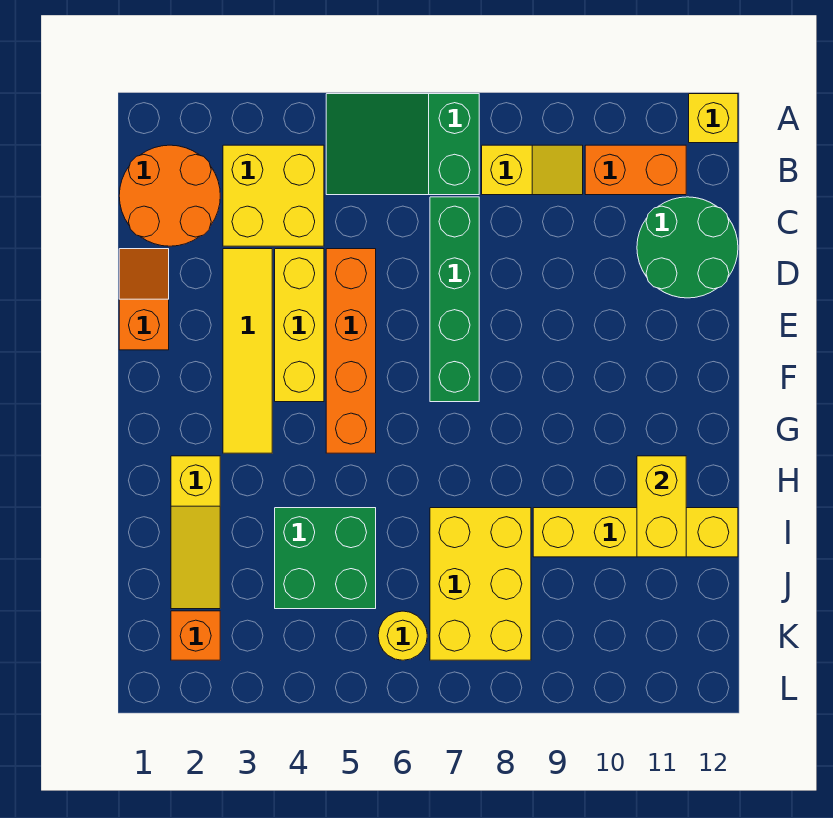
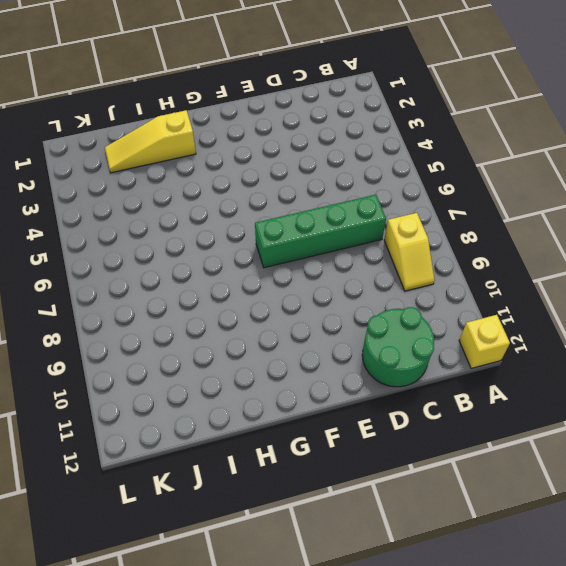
none -> green 2x3 slope [326,94,479,195]
none -> orange 2x2 round brick [119,145,220,246]
none -> yellow 2x2 brick [223,145,324,246]

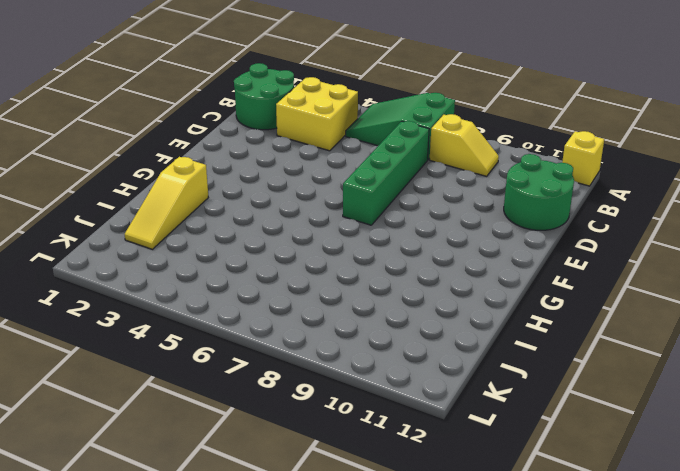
green 2x2 round brick [234,63,294,130] -> orange 2x2 round brick [119,145,220,246]
none -> orange 1x2 brick [585,145,686,195]
none -> orange 1x2 slope [119,249,169,350]
none -> yellow 1x4 tile [223,249,272,453]

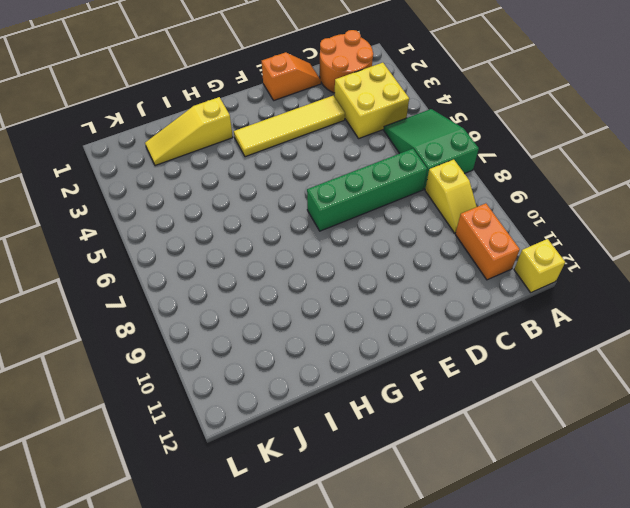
none -> green 2x2 round brick [637,197,738,298]
none -> yellow 1x3 brick [275,249,324,402]
none -> orange 1x4 brick [326,249,376,453]

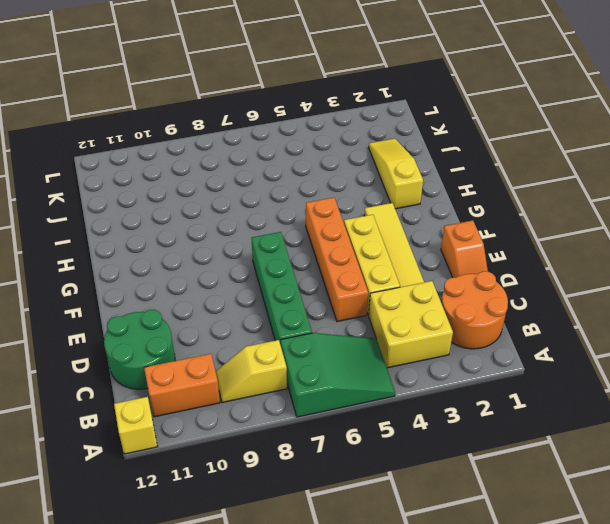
none -> green 2x2 brick [275,508,376,609]
none -> yellow 2x3 brick [430,508,531,660]
none -> yellow 1x4 brick [533,508,738,557]

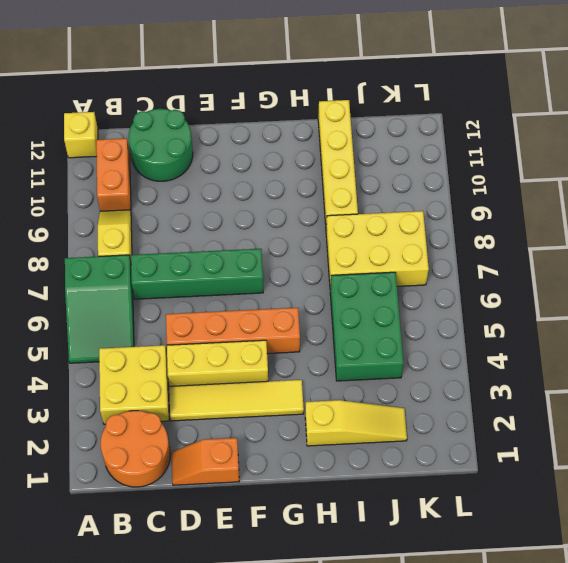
green 2x3 brick [330,272,404,381] -> green 2x2 brick [275,508,376,609]
none -> orange 1x1 brick [171,611,220,660]
none -> yellow 1x1 round brick [378,611,427,660]
none -> yellow 1x2 brick [637,456,686,557]

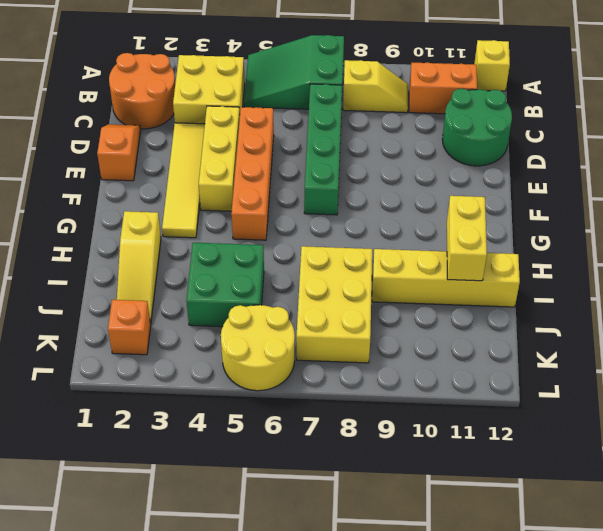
yellow 2x2 round brick [221,305,295,391] -> yellow 1x1 round brick [378,611,427,660]

